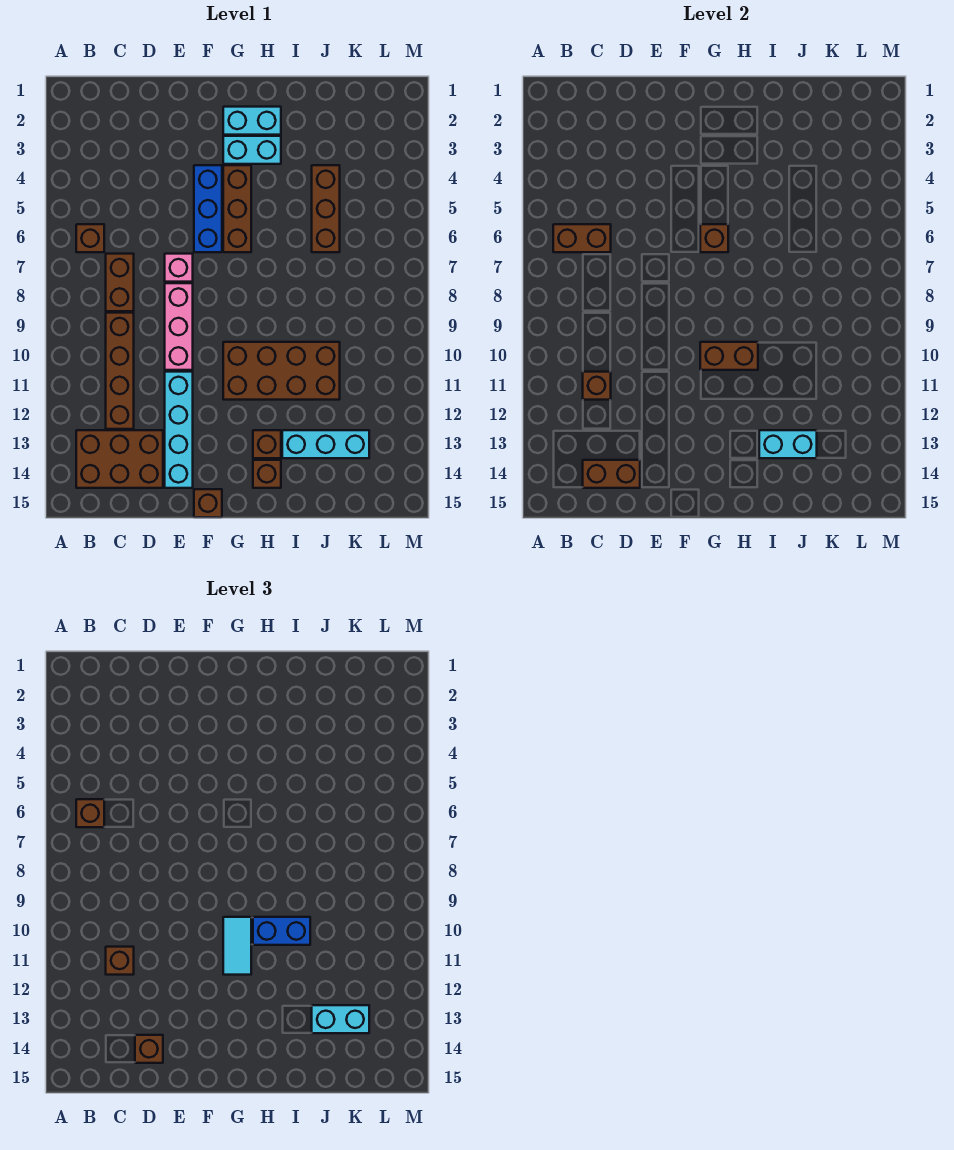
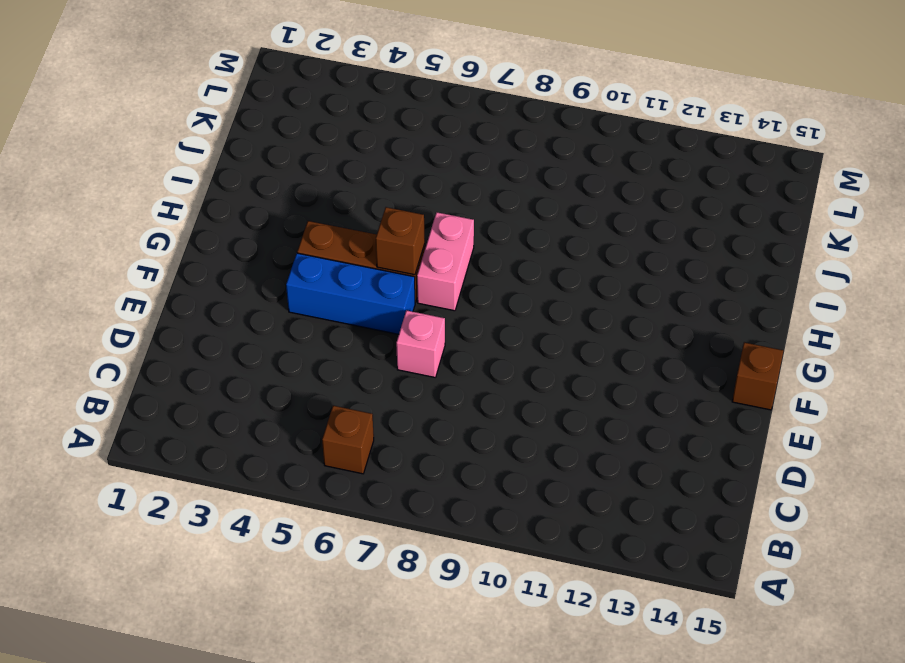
pink 1x2 brick [417,212,474,311] -> none
none -> brown 2x3 brick [76,430,163,488]
none -> brown 1x2 brick [106,254,134,311]
none -> brown 1x4 brick [106,313,134,429]

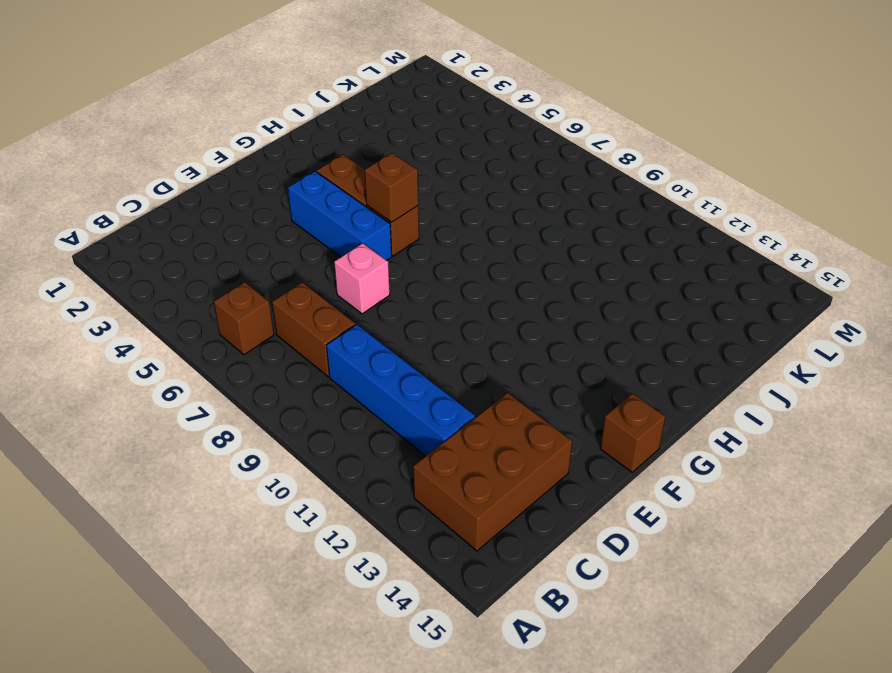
blue 1x4 brick [326,324,475,456] -> brown 1x4 brick [106,313,134,429]
none -> pink 1x3 brick [165,283,193,370]
none -> cyan 1x4 brick [165,372,193,488]
none -> cyan 1x2 brick [223,107,281,135]

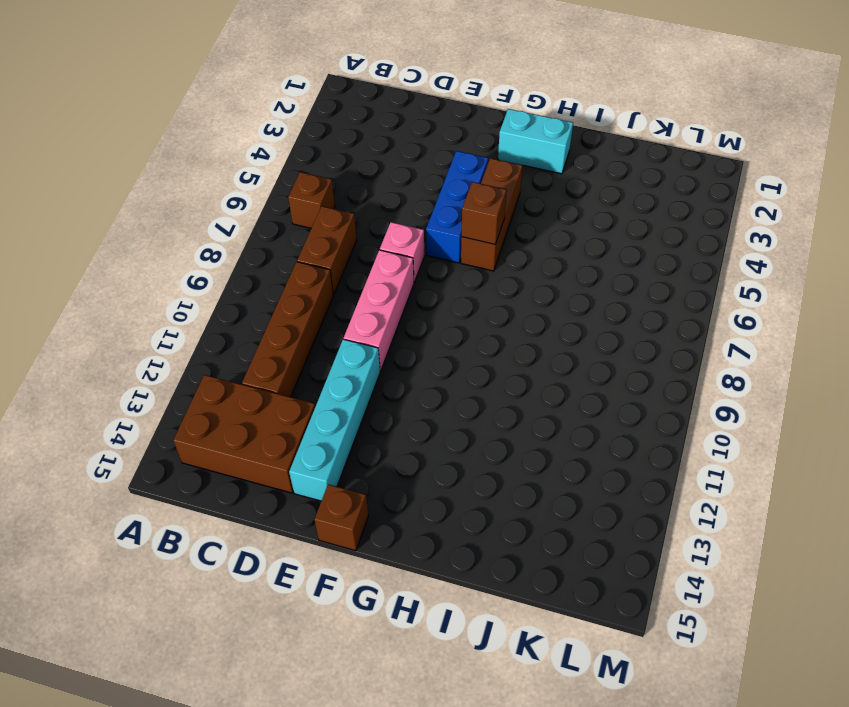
none -> cyan 1x2 brick [223,136,281,164]
none -> brown 2x4 brick [223,342,340,400]
none -> brown 1x1 brick [253,430,281,458]

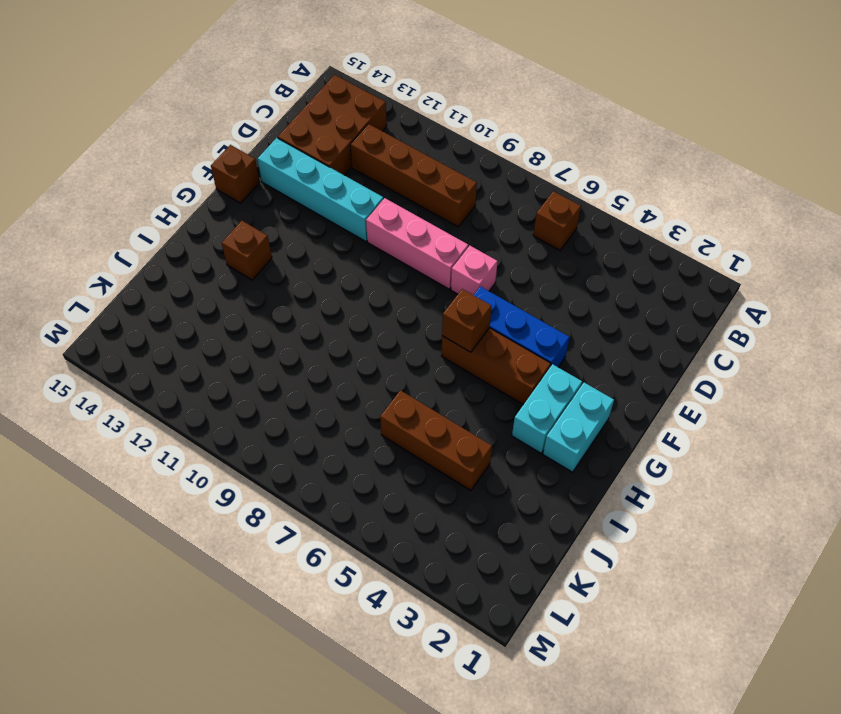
none -> brown 1x2 brick [106,254,134,311]
none -> brown 2x4 brick [223,342,340,400]
none -> brown 1x1 brick [253,460,281,488]

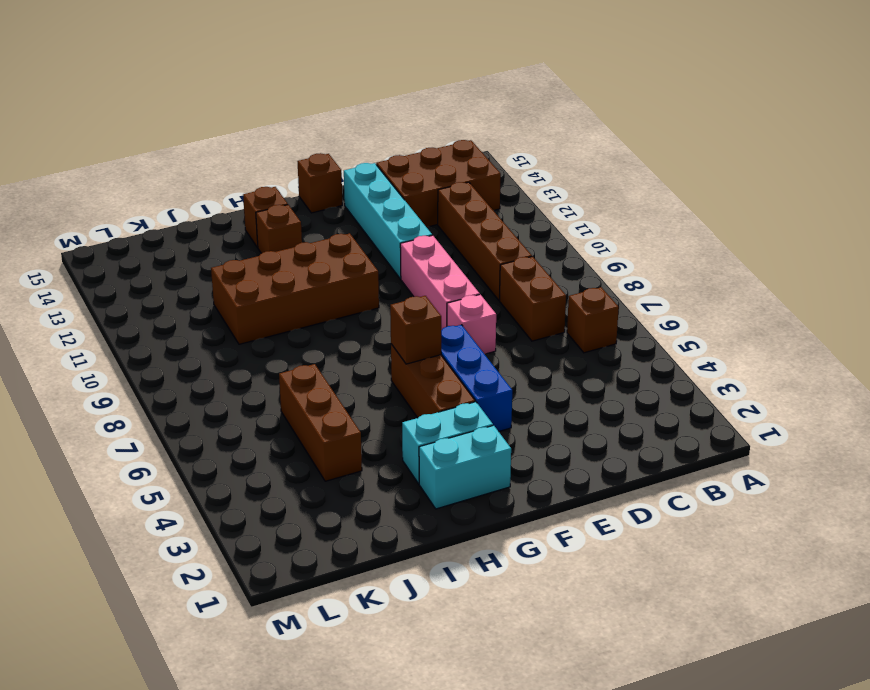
none -> cyan 1x3 brick [282,430,369,458]
none -> brown 1x2 brick [553,224,611,252]
none -> brown 1x1 brick [583,372,611,400]

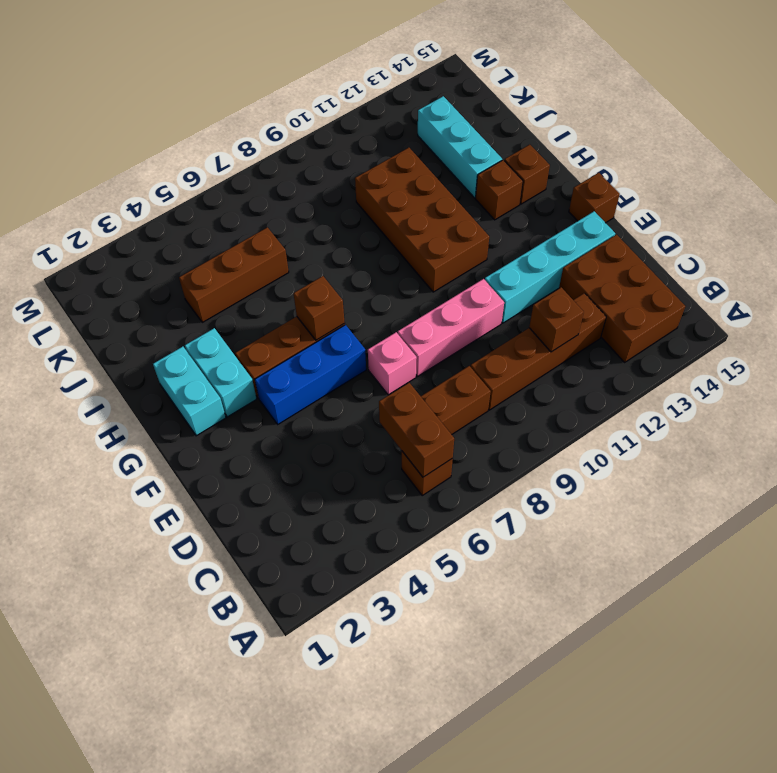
none -> brown 1x2 brick [583,460,640,488]
none -> brown 1x2 brick [700,342,758,370]
none -> cyan 1x2 brick [759,430,817,458]

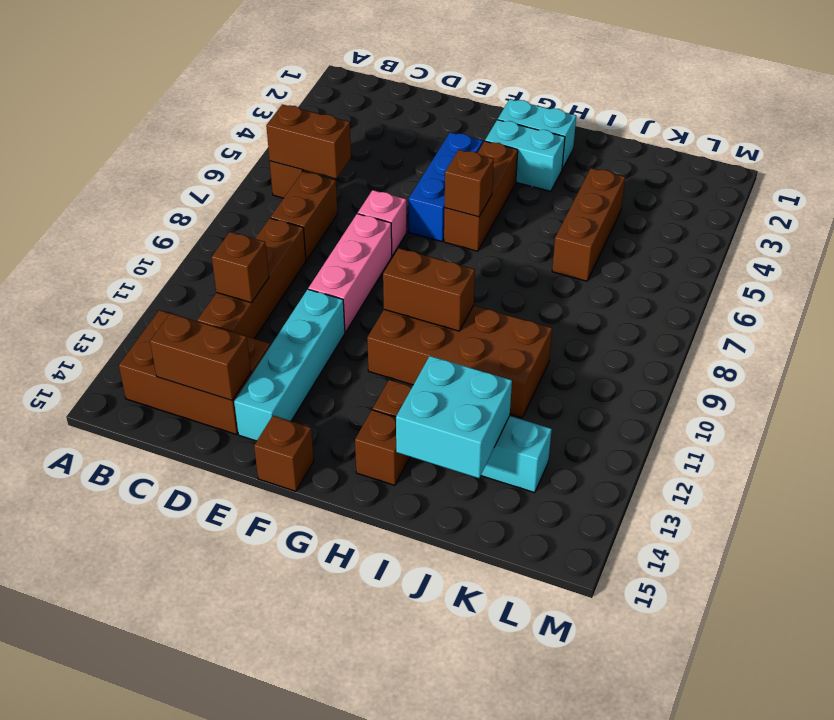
cyan 2x2 brick [396,356,512,478] -> cyan 1x2 brick [759,430,817,458]
none -> brown 1x1 brick [76,799,104,827]
none -> brown 1x1 brick [106,947,134,975]
none -> brown 1x1 brick [135,1035,163,1063]

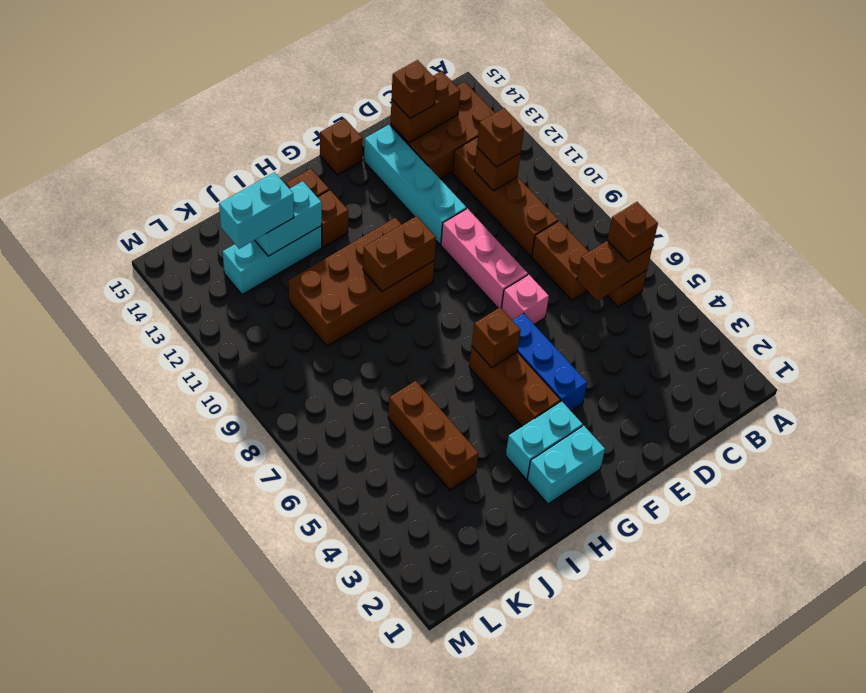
none -> cyan 1x2 tile [223,917,251,975]
none -> blue 1x2 brick [253,917,310,945]

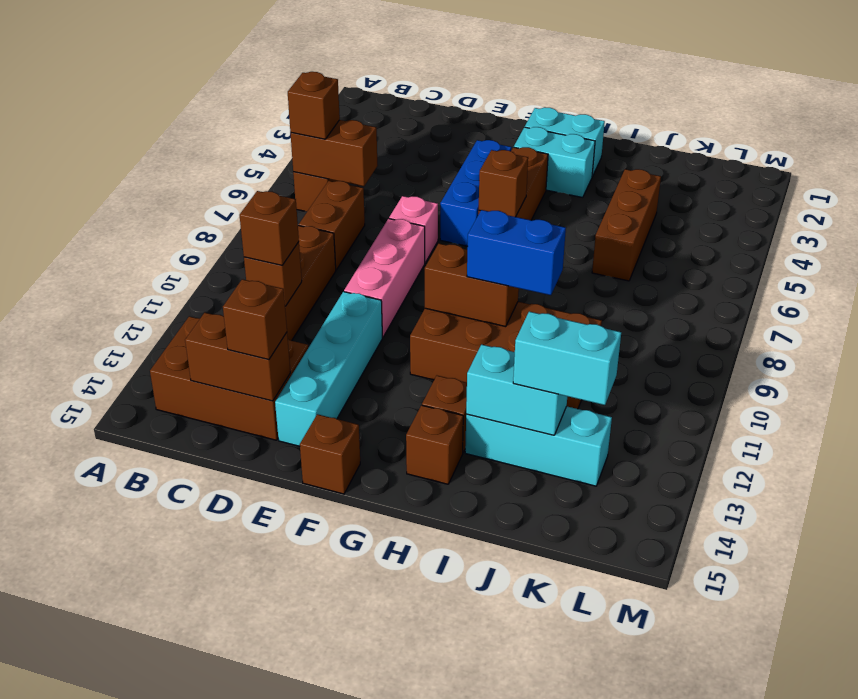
none -> cyan 1x2 tile [223,917,251,975]

